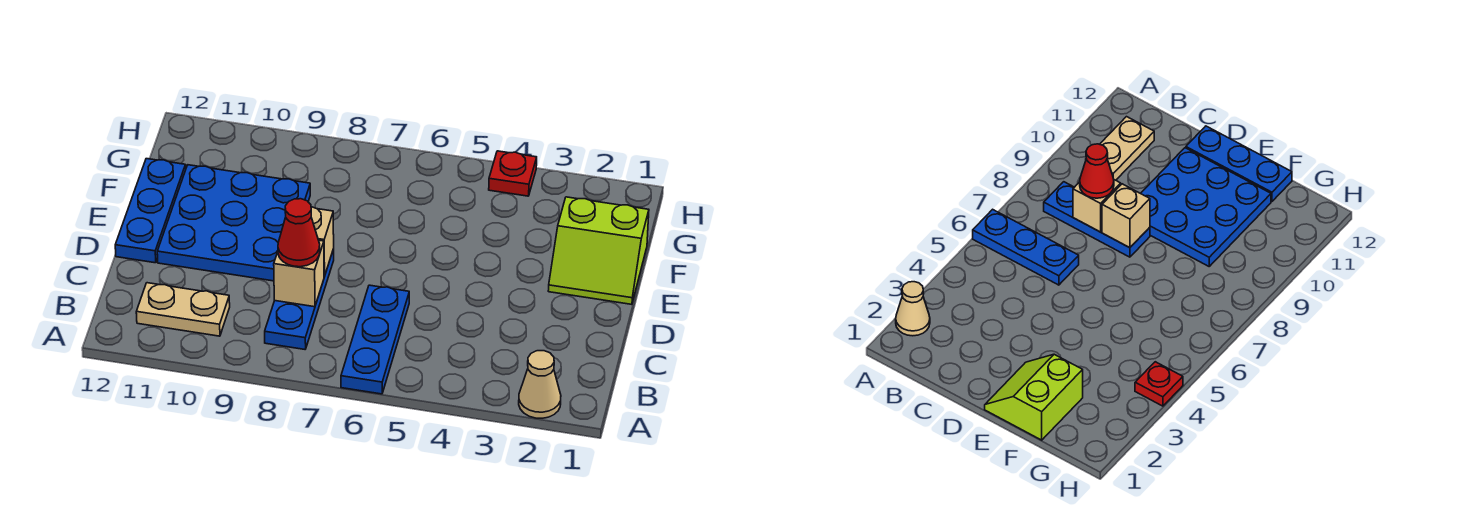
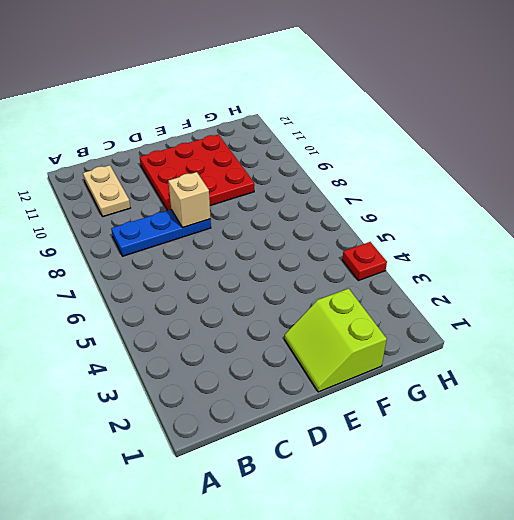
red 3x3 plate [140,134,254,211] -> blue 3x3 plate [157,165,310,281]
none -> tan 1x1 cone [519,351,561,418]
none -> blue 1x3 plate [341,285,409,394]

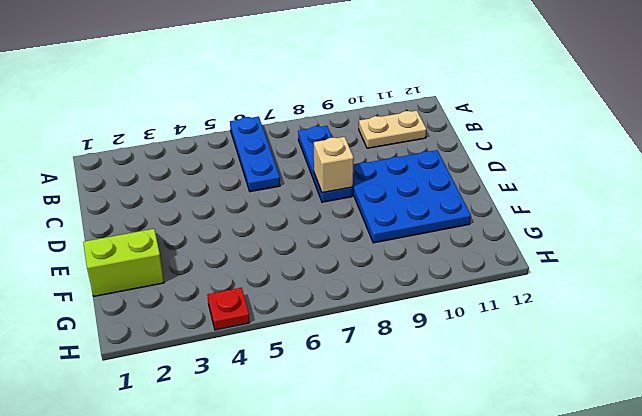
none -> tan 1x1 cone [519,351,561,418]
none -> blue 1x3 plate [115,159,186,263]

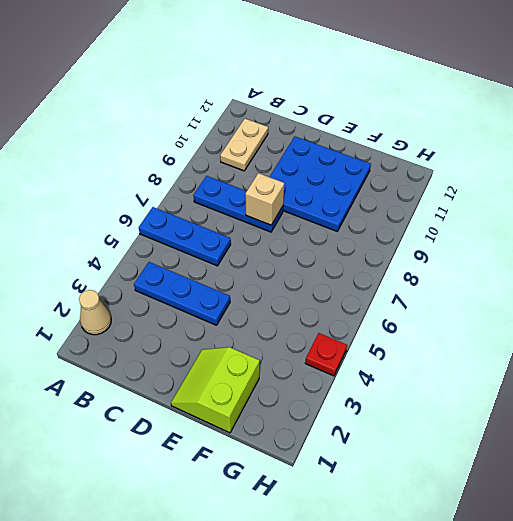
blue 1x3 plate [134,262,230,325] -> blue 1x3 plate moved to [115,159,186,263]
none -> tan 1x1 brick [274,240,324,307]
none -> red 1x1 cone [278,199,320,267]

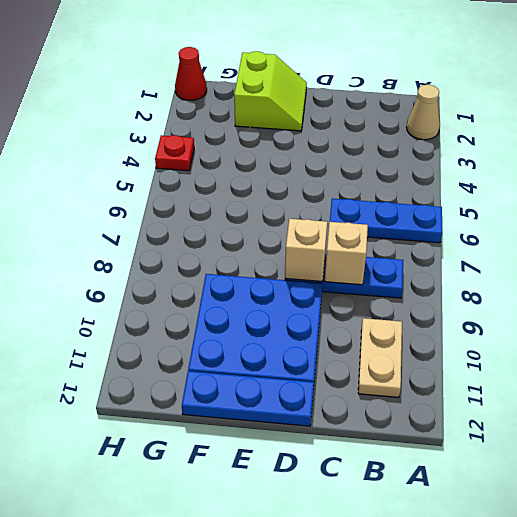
red 1x1 cone [175,47,207,101] -> red 1x1 cone moved to [278,199,320,267]

